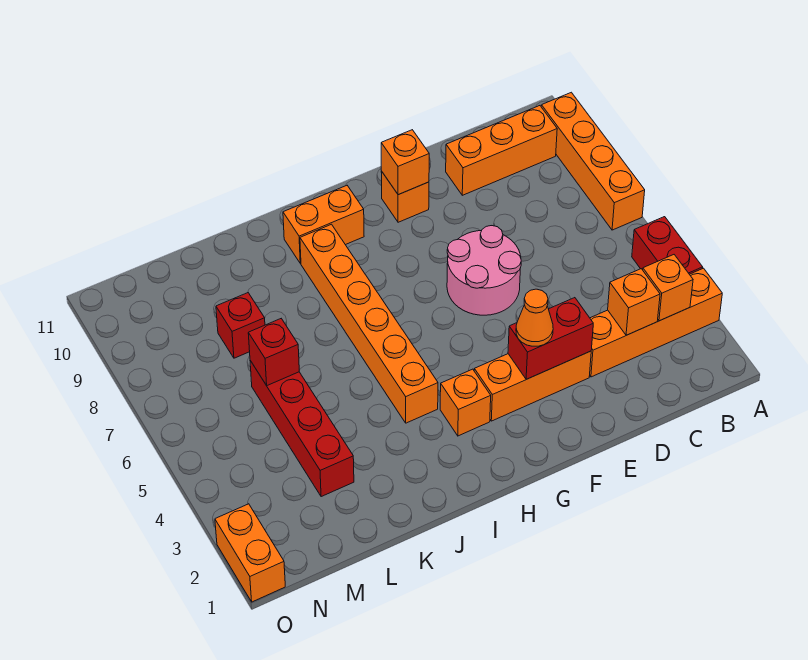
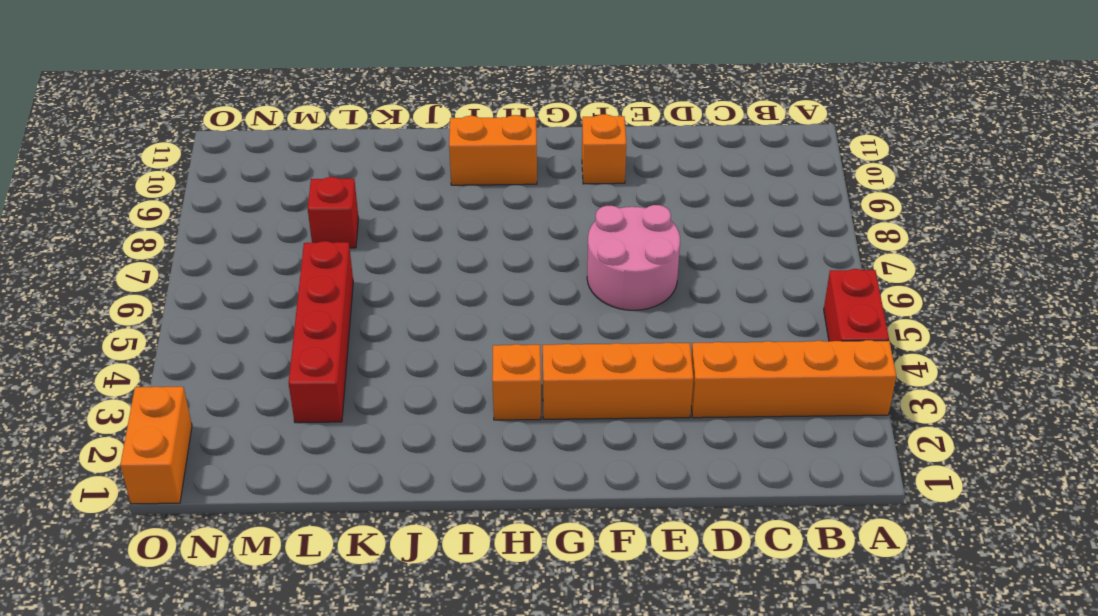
none -> orange 1x4 brick [541,92,645,230]
none -> orange 1x3 brick [446,106,557,195]
none -> orange 1x6 brick [300,224,438,423]

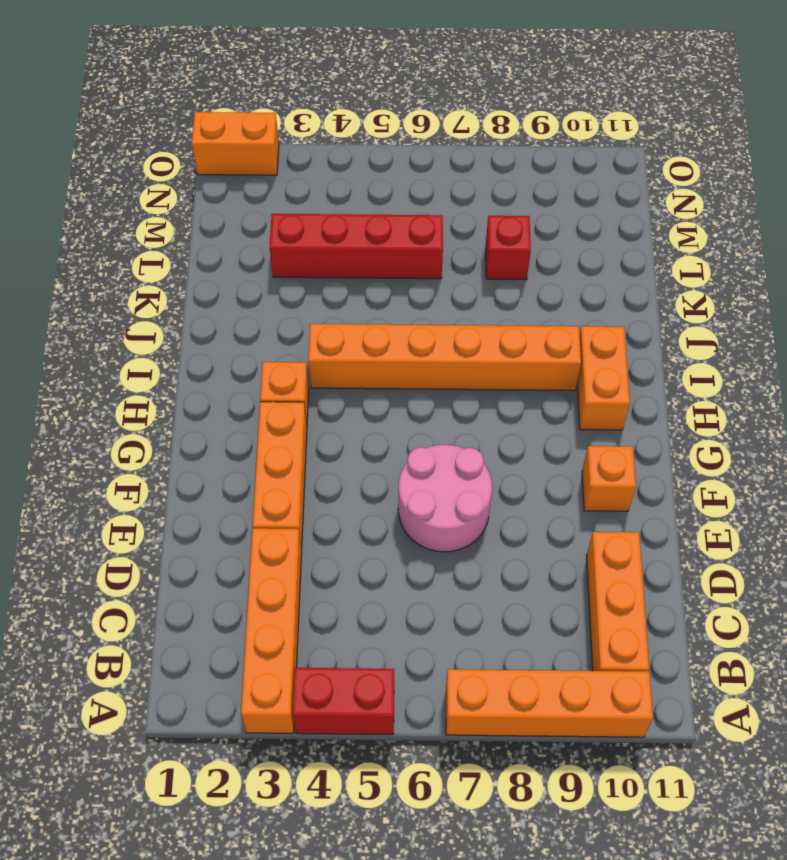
none -> orange 1x1 brick [643,255,693,321]
none -> orange 1x1 brick [608,269,660,335]
none -> red 1x2 brick [508,298,593,379]

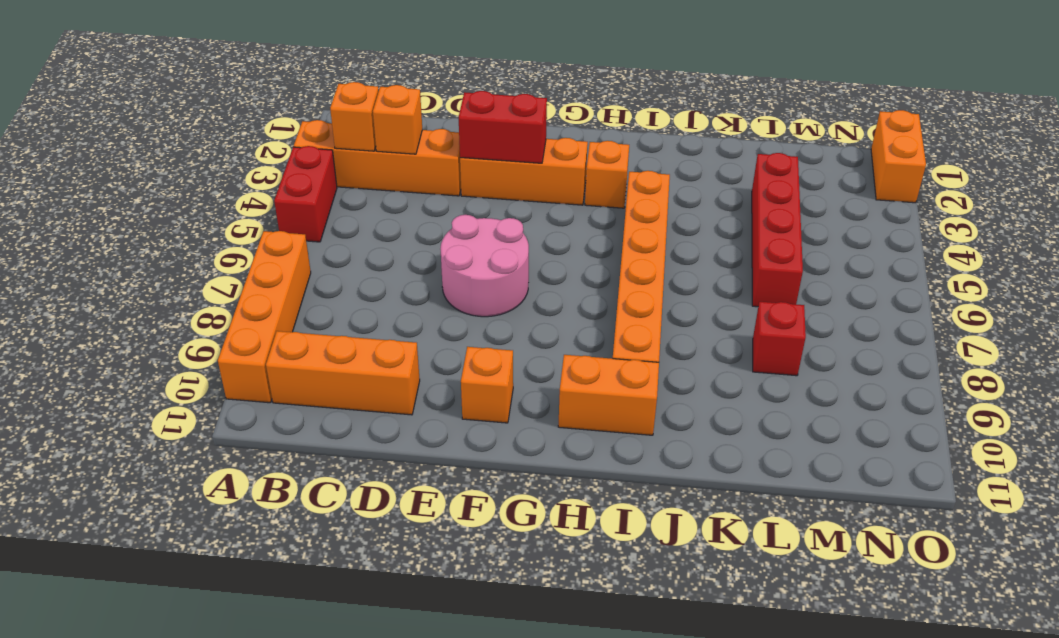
none -> orange 1x1 brick [381,130,429,195]
none -> red 1x1 brick [248,319,299,385]
none -> orange 1x1 cone [516,289,553,346]

